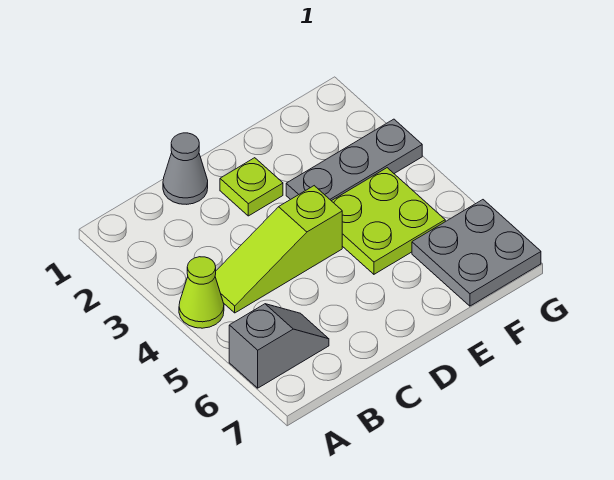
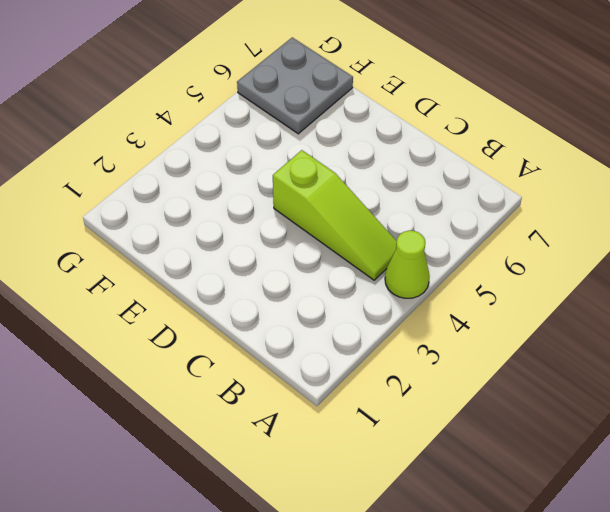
none -> grey 1x2 slope [229,304,329,388]
none -> grey 1x1 cone [163,133,208,204]

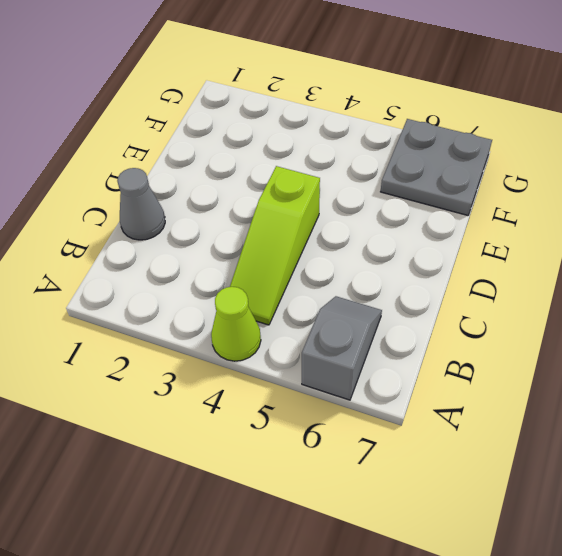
none -> lime 1x1 plate [220,158,283,216]
none -> grey 1x3 plate [286,119,422,201]

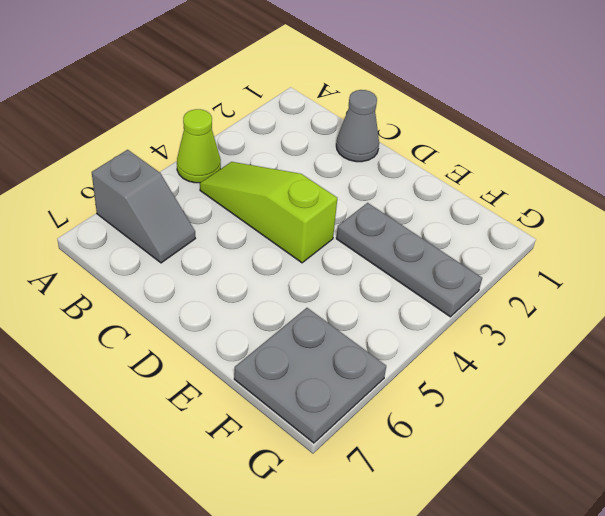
none -> lime 1x1 plate [220,158,283,216]
none -> lime 2x2 plate [332,168,445,274]

